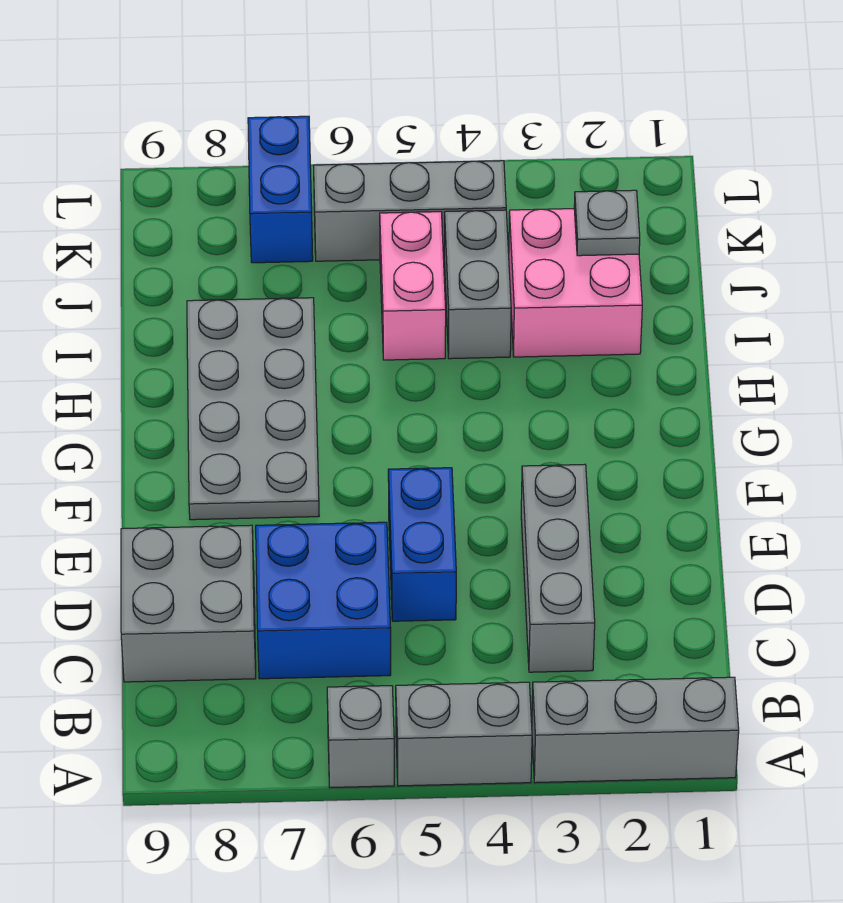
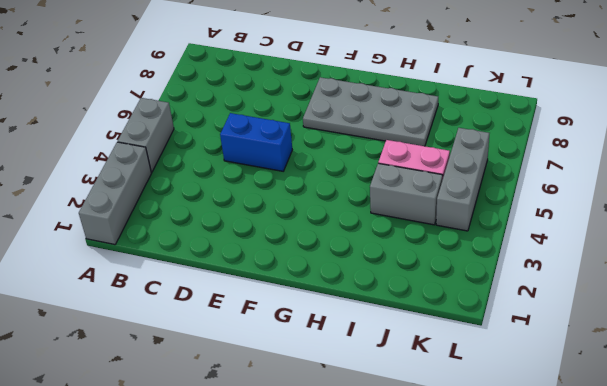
none -> grey 1x1 brick [327,686,394,788]
none -> grey 1x3 brick [521,464,595,672]
none -> blue 2x2 brick [256,522,391,679]

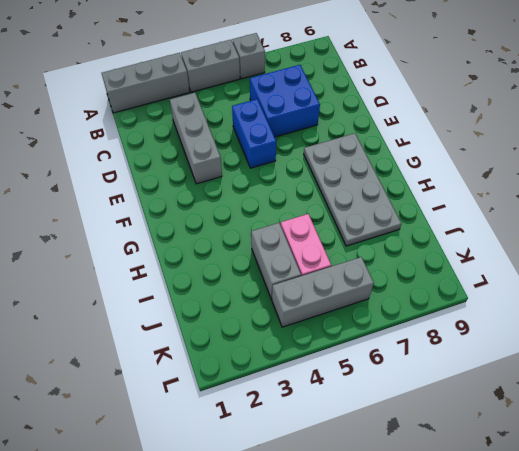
none -> grey 2x2 brick [121,525,256,682]
none -> pink 2x2 brick [509,209,642,357]
none -> blue 1x2 brick [248,116,313,263]

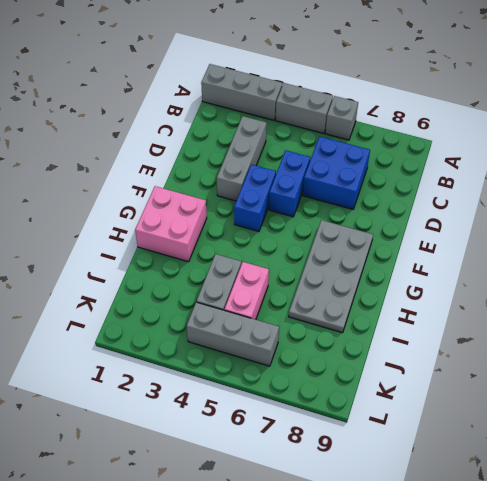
blue 1x2 brick [234,164,276,232] -> blue 1x2 brick moved to [248,116,313,263]
pink 2x2 brick [135,186,207,262] -> pink 2x2 brick moved to [509,209,642,357]
none -> grey 2x2 brick [121,525,256,682]
none -> grey 1x1 plate [574,190,640,256]

